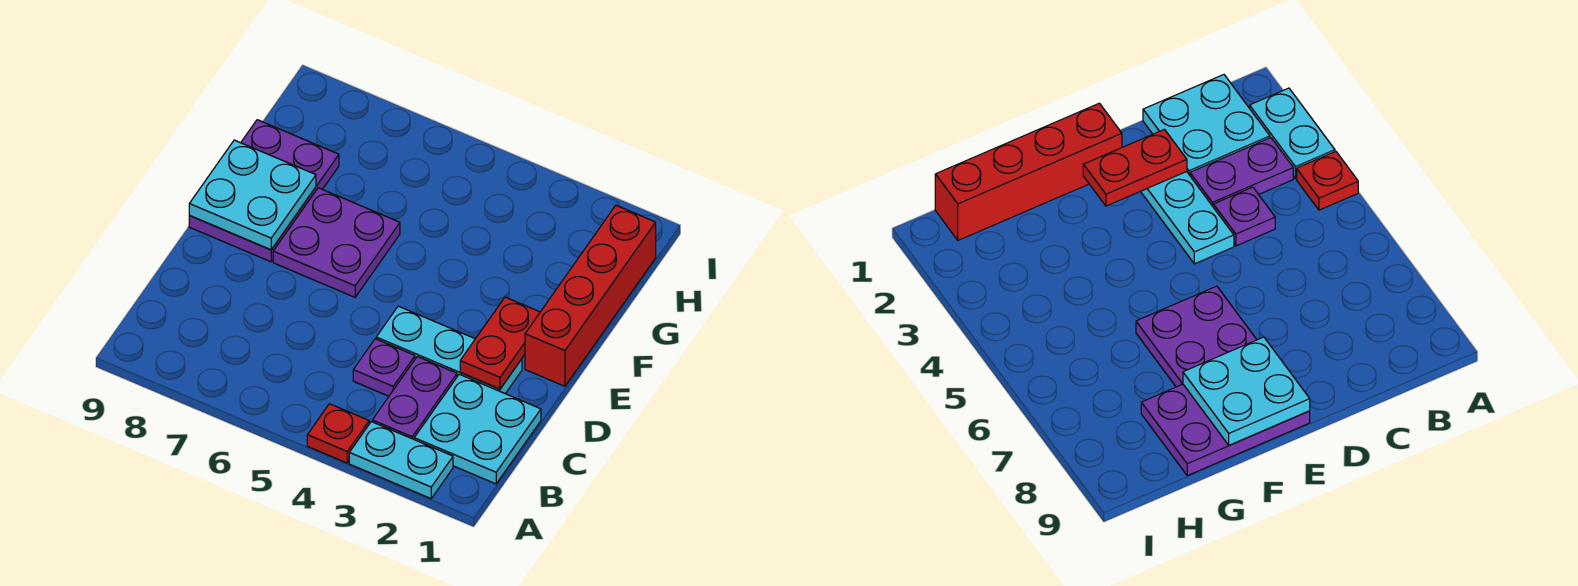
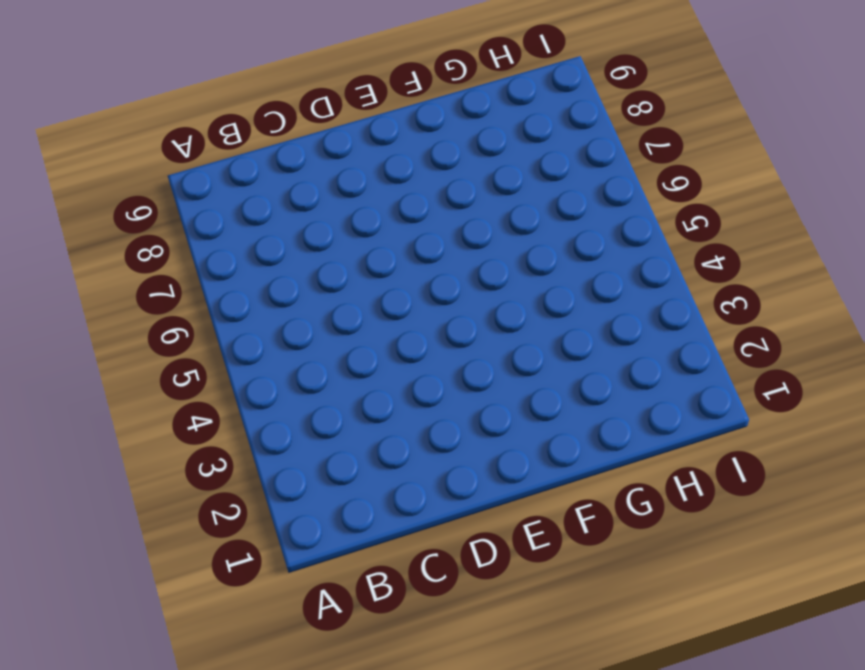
none -> cyan 1x2 plate [349,422,453,499]
none -> red 1x1 plate [307,404,369,463]

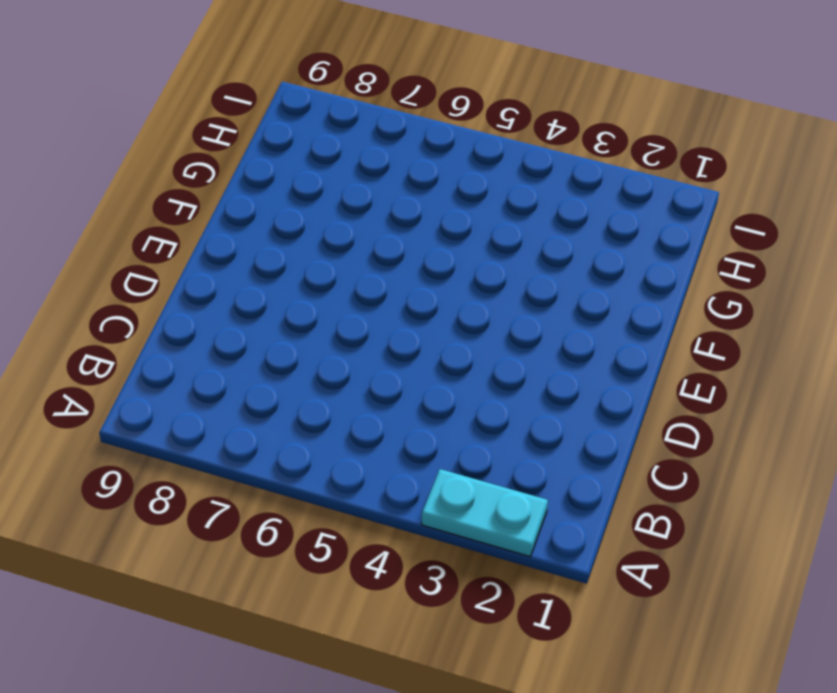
none -> red 1x1 plate [307,404,369,463]
none -> cyan 2x2 plate [414,374,541,484]

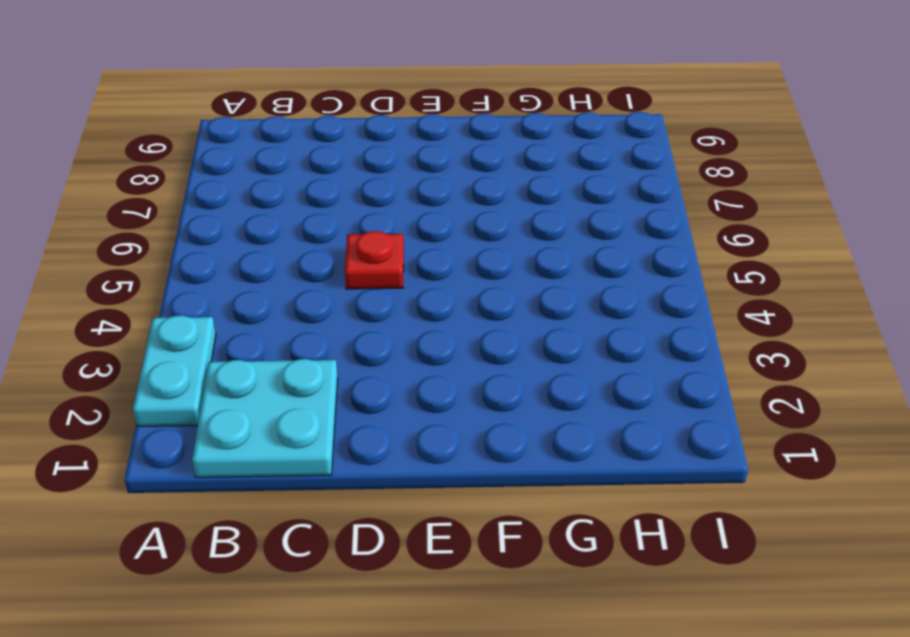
red 1x1 plate [345,231,404,289] -> red 1x1 plate moved to [307,404,369,463]
none -> purple 1x2 plate [372,357,457,439]
none -> purple 1x1 plate [353,339,415,396]

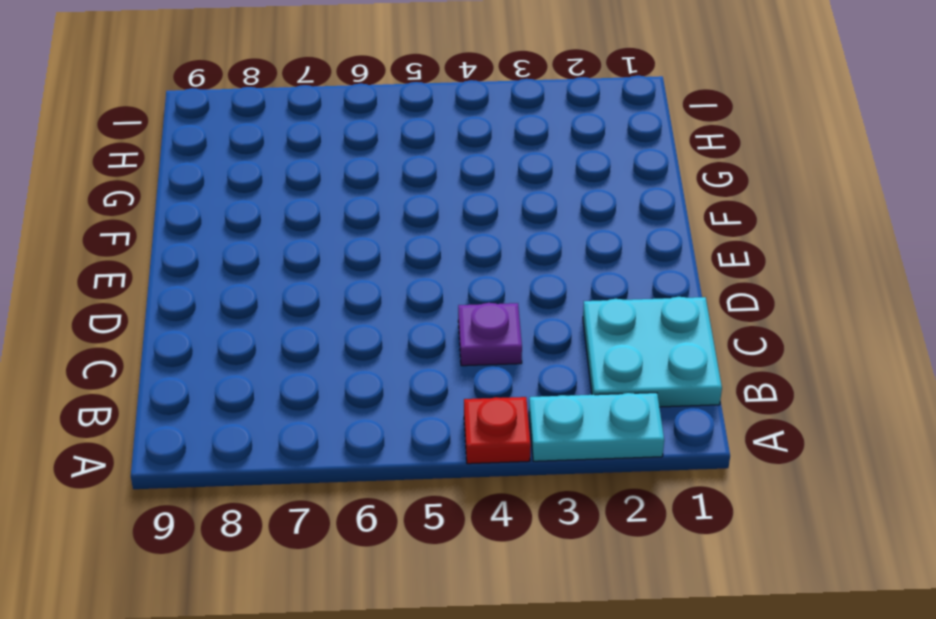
none -> purple 1x2 plate [372,357,457,439]
none -> cyan 1x3 plate [376,306,522,394]

